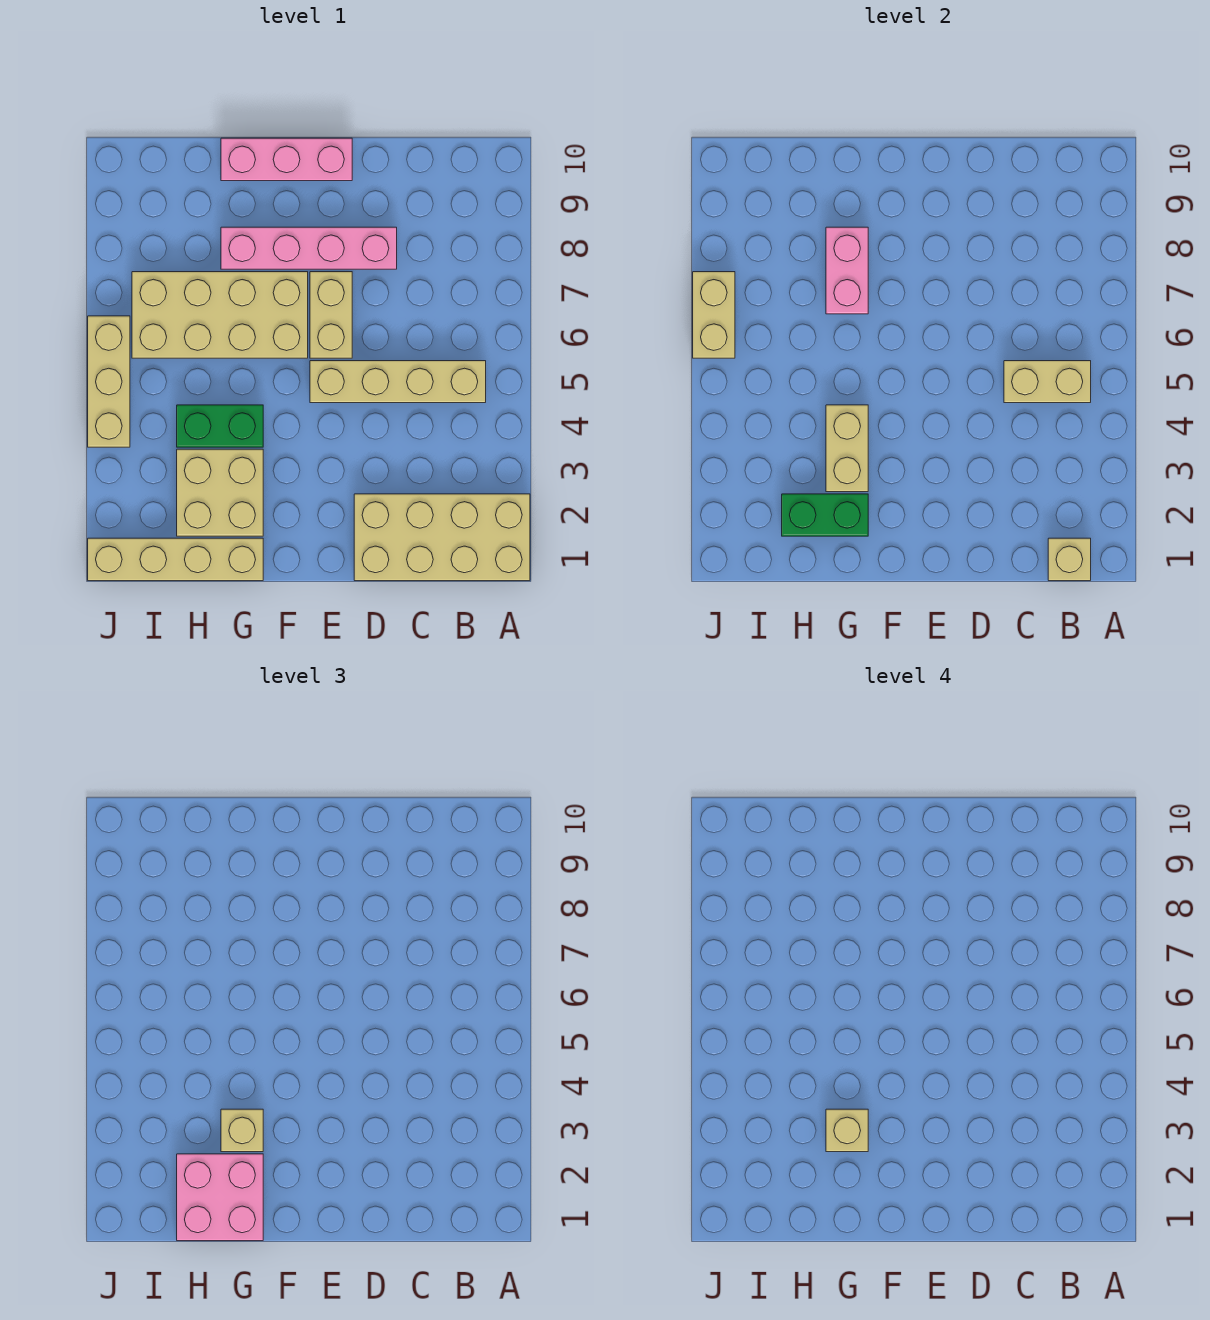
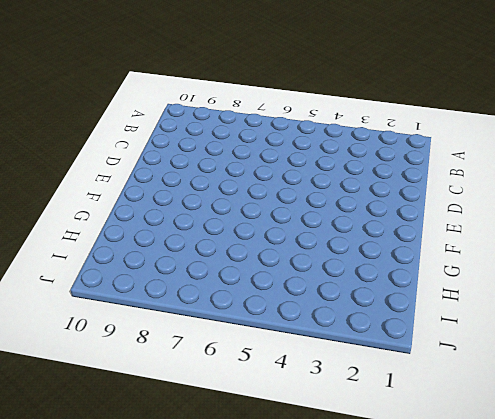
none -> tan 2x4 brick [354,494,530,581]
none -> tan 1x4 brick [310,361,486,403]
none -> pink 1x4 brick [221,227,397,269]

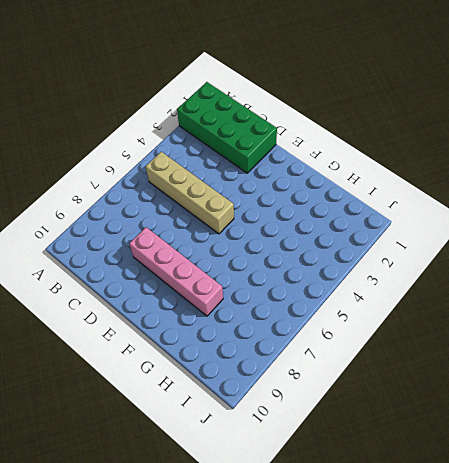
green 2x4 brick [177,82,277,173] -> tan 2x4 brick [354,494,530,581]
none -> tan 1x2 brick [310,272,352,358]
none -> pink 1x3 brick [221,138,352,181]
none -> tan 2x4 brick [132,272,308,358]

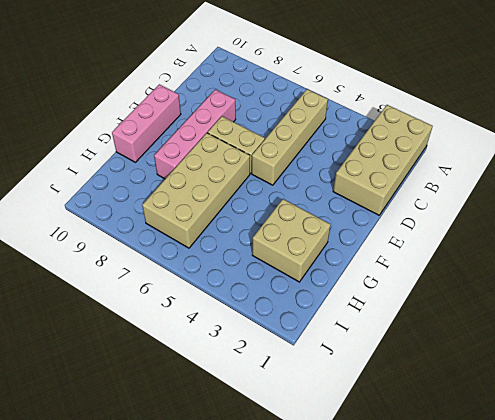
none -> tan 1x4 brick [88,538,263,581]
none -> green 1x2 brick [177,405,263,447]
none -> tan 1x3 brick [88,316,130,447]

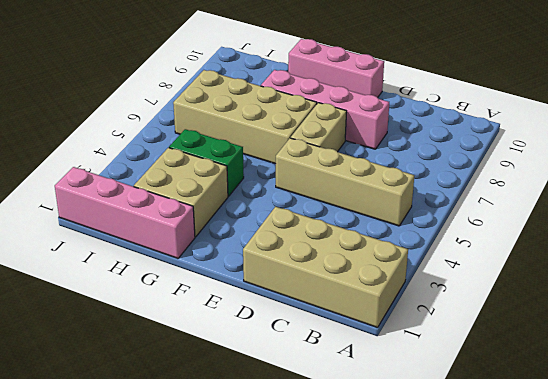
pink 1x4 brick [55,167,195,258] -> tan 1x4 brick [88,538,263,581]
none -> tan 1x3 brick [88,316,130,447]
none -> tan 1x1 brick [1048,538,1091,581]
none -> tan 1x2 brick [1004,361,1091,403]

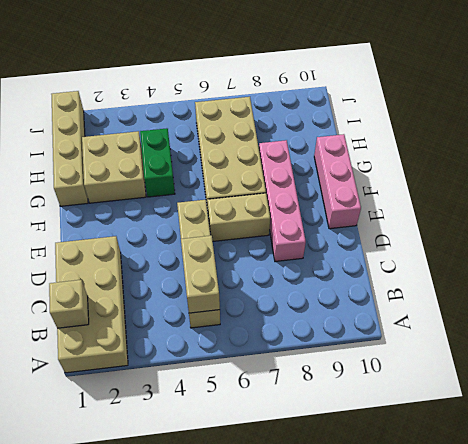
none -> tan 1x3 brick [88,316,130,447]
none -> green 1x2 brick [782,494,868,536]
none -> tan 1x2 brick [826,405,868,492]

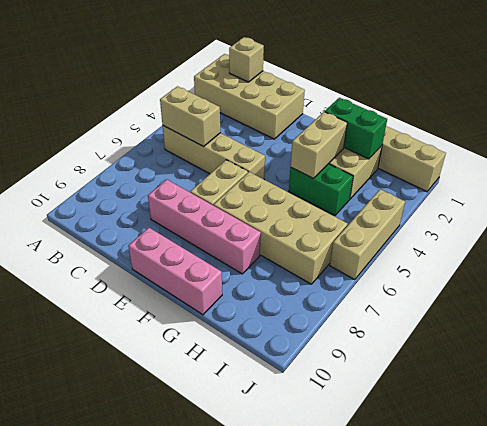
none -> pink 1x2 brick [826,227,868,314]
none -> tan 1x2 brick [693,272,735,358]
none -> pink 2x2 brick [177,1154,263,1241]

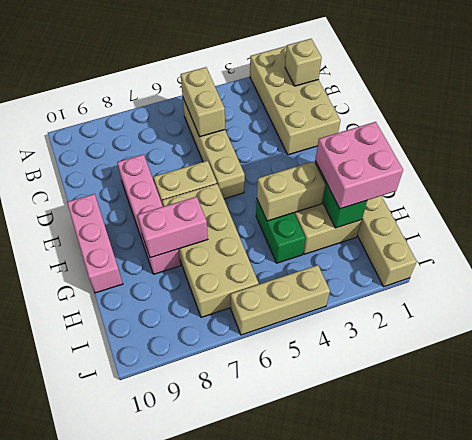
none -> tan 1x2 brick [693,272,735,358]
none -> tan 1x1 brick [221,1109,263,1152]
none -> tan 1x1 brick [826,1109,868,1152]

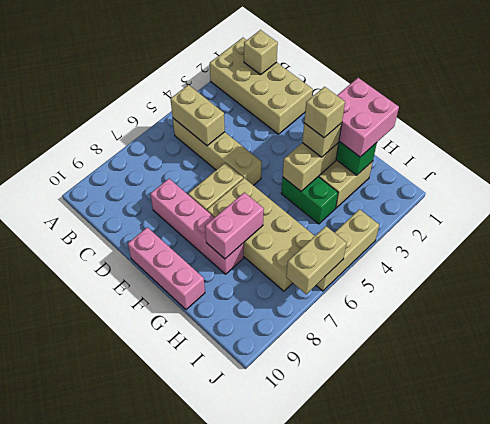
none -> tan 1x4 brick [88,538,263,581]

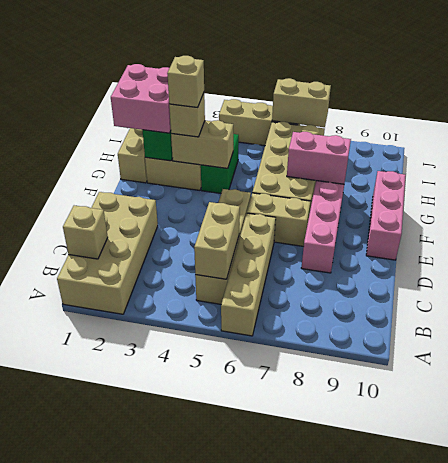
tan 1x4 brick [221,213,276,336] -> none

